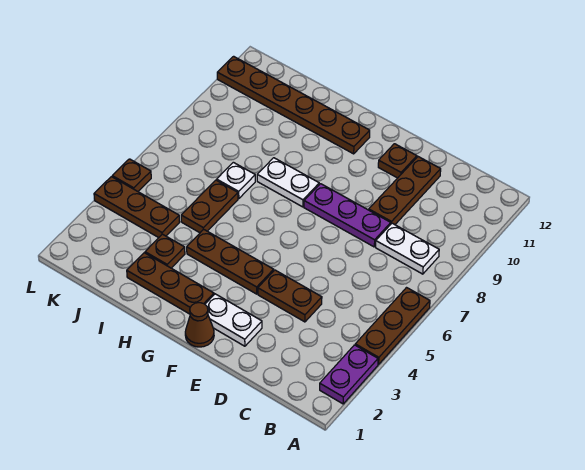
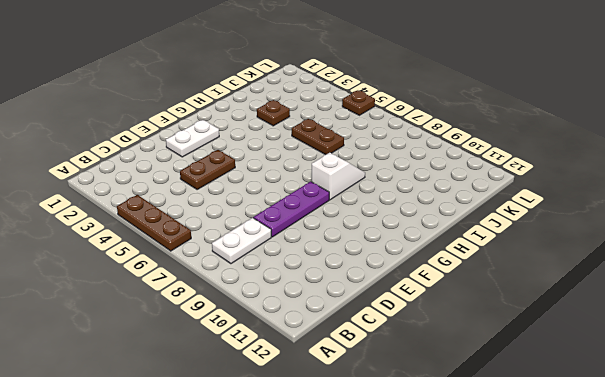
white 1x2 slope [312,153,365,200] -> white 1x2 plate [257,158,319,207]
none -> purple 1x2 plate [320,345,378,404]
none -> brown 1x3 plate [369,157,441,225]
none -> brown 1x1 plate [378,144,417,178]

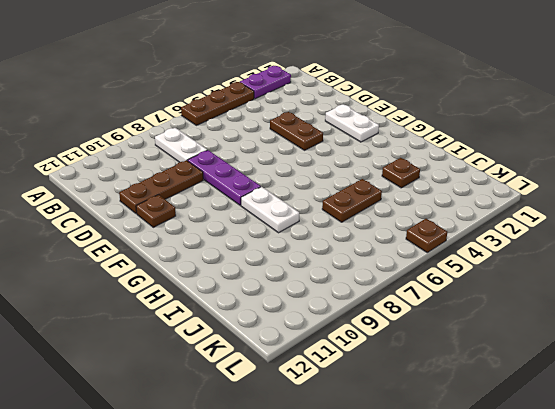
none -> brown 1x1 cone [185,303,214,347]
none -> brown 1x3 plate [187,229,274,294]
none -> brown 1x3 plate [127,253,214,314]

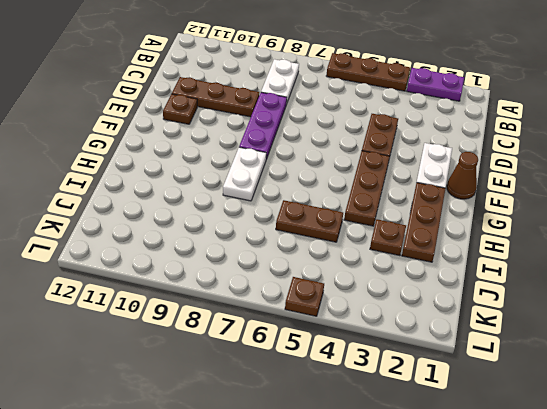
none -> brown 1x6 plate [217,56,370,154]
none -> white 1x1 plate [217,162,255,199]
none -> brown 1x3 plate [94,177,180,238]

